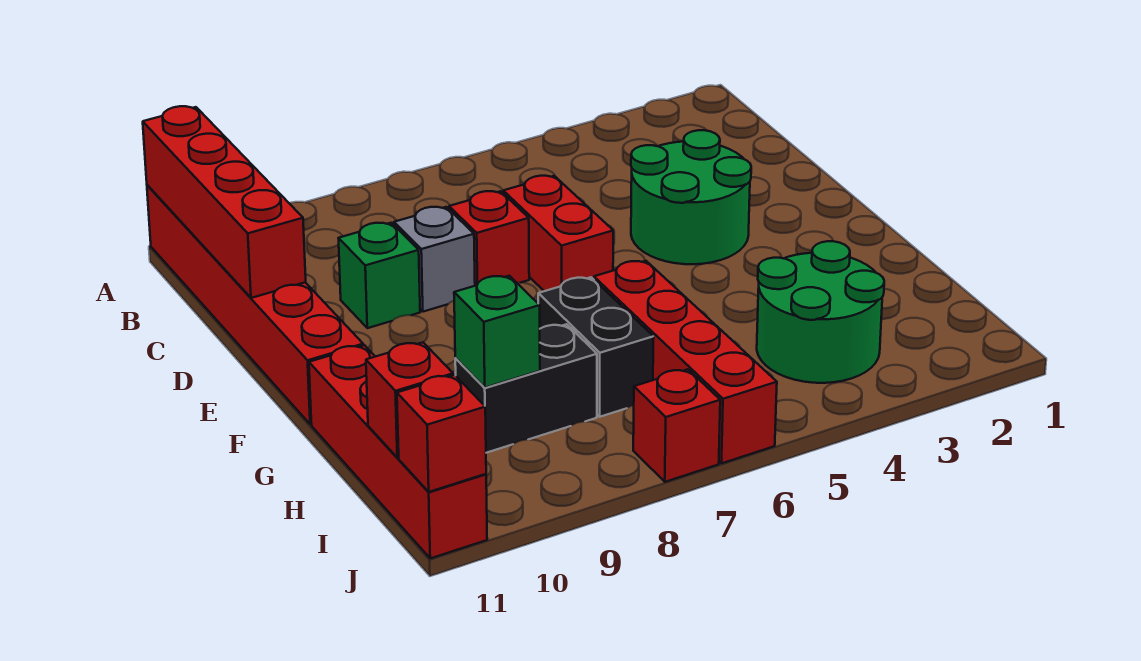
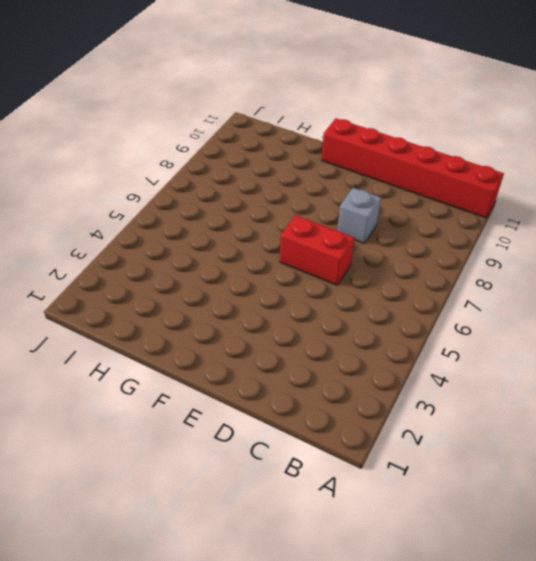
none -> green 2x2 round brick [631,130,751,264]
none -> red 1x1 brick [449,191,529,286]
none -> green 1x1 brick [338,223,420,328]

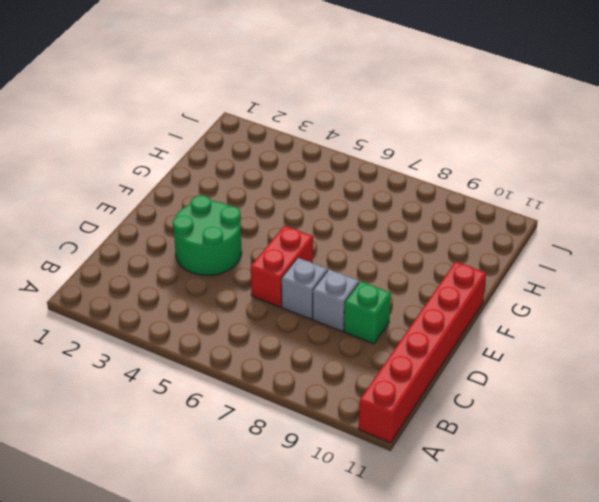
grey 1x1 brick [281,258,327,319] -> red 1x1 brick [449,191,529,286]
none -> red 1x4 brick [594,261,777,463]
none -> black 1x2 brick [538,277,654,417]
none -> red 1x4 brick [309,345,487,558]

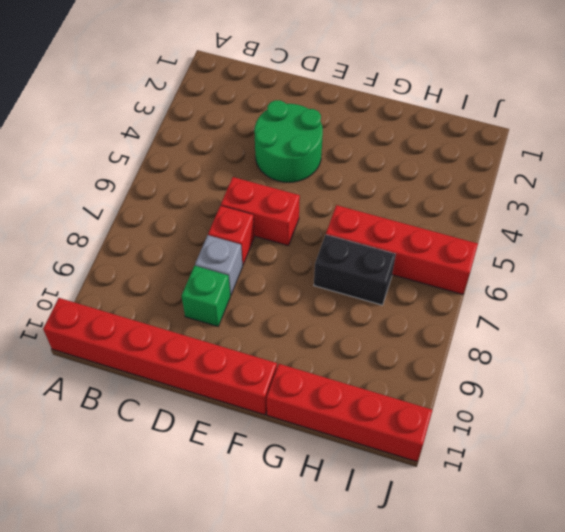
none -> green 2x2 round brick [757,241,884,383]
none -> black 1x2 brick [455,324,597,453]
none -> red 1x1 brick [633,369,720,482]

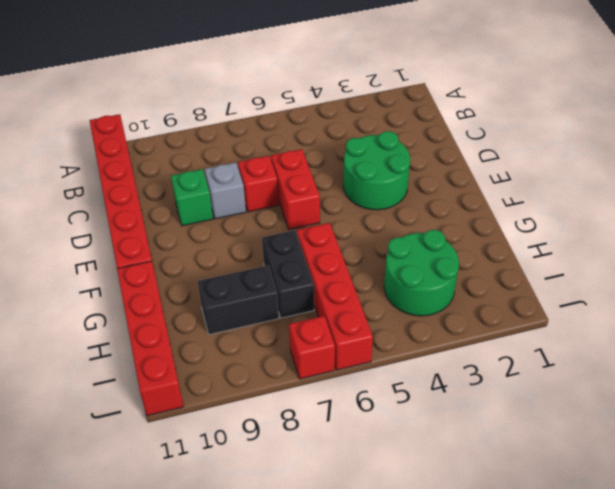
none -> red 1x4 brick [143,106,306,298]
none -> green 1x1 brick [454,276,540,388]
none -> red 1x1 brick [366,342,453,458]

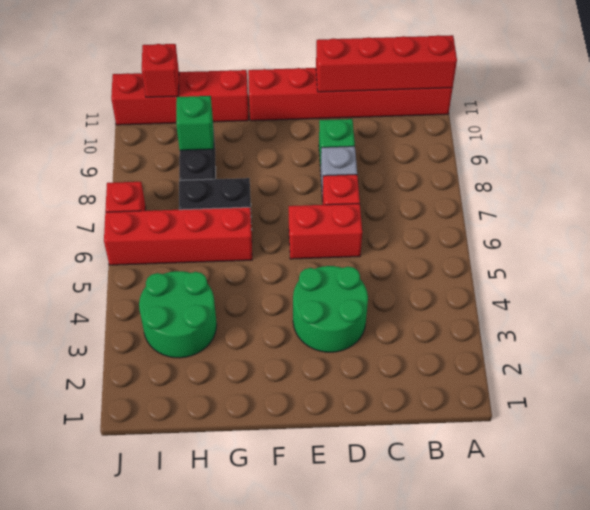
none -> red 1x1 brick [397,375,486,492]

